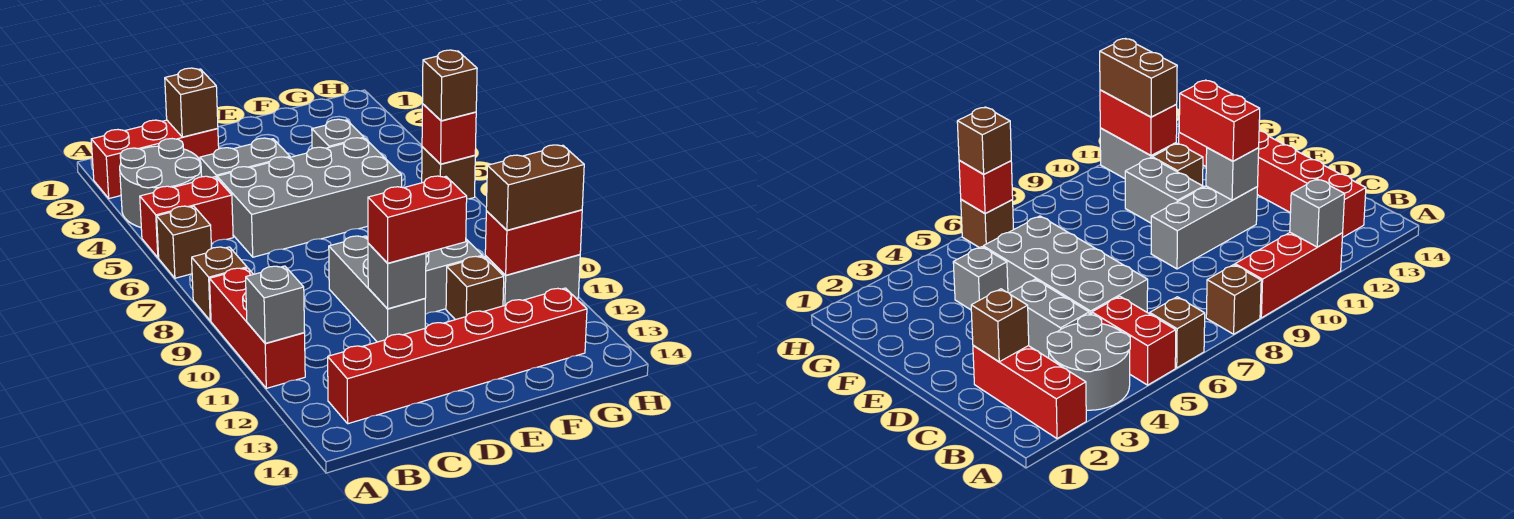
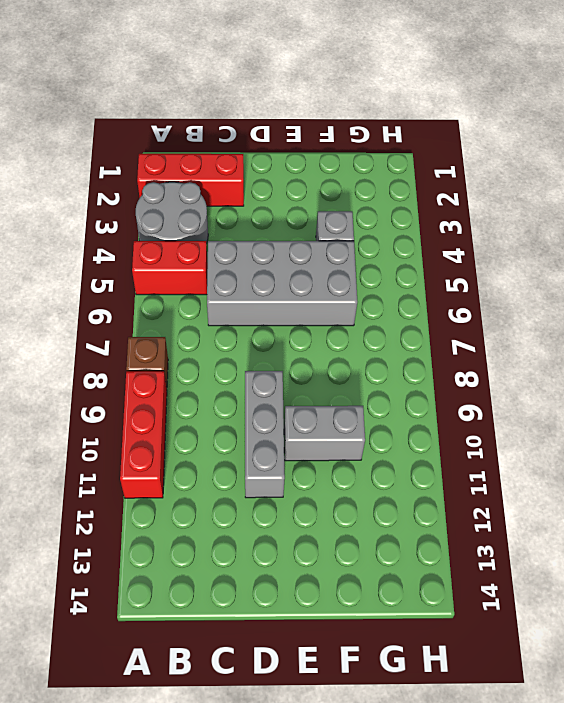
none -> brown 1x1 brick [157,206,212,278]
none -> red 1x6 brick [328,288,587,424]
none -> grey 1x2 brick [200,138,290,178]

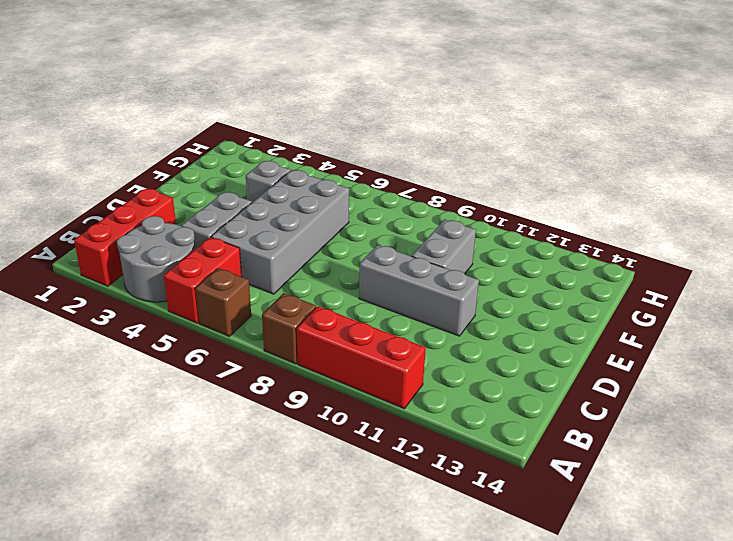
none -> red 1x6 brick [328,288,587,424]
none -> brown 1x1 brick [446,256,504,320]
none -> grey 1x2 brick [485,255,580,306]

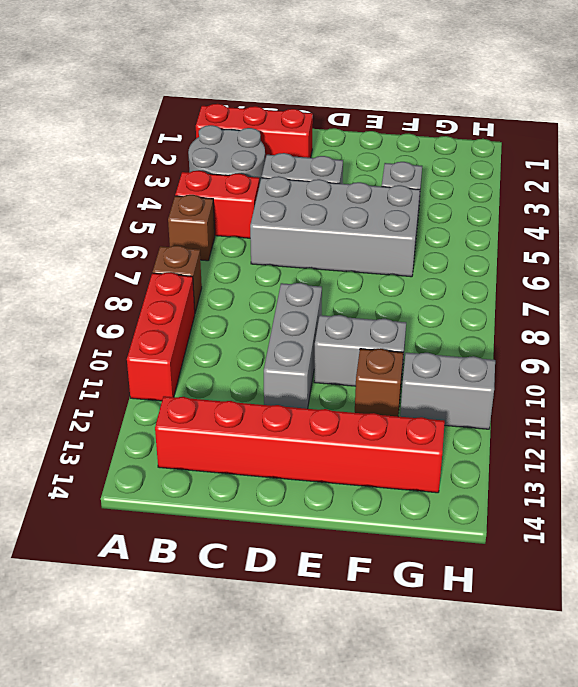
none -> brown 1x1 brick [422,147,475,199]
none -> grey 1x1 brick [246,266,305,343]
none -> brown 1x1 brick [165,68,218,137]

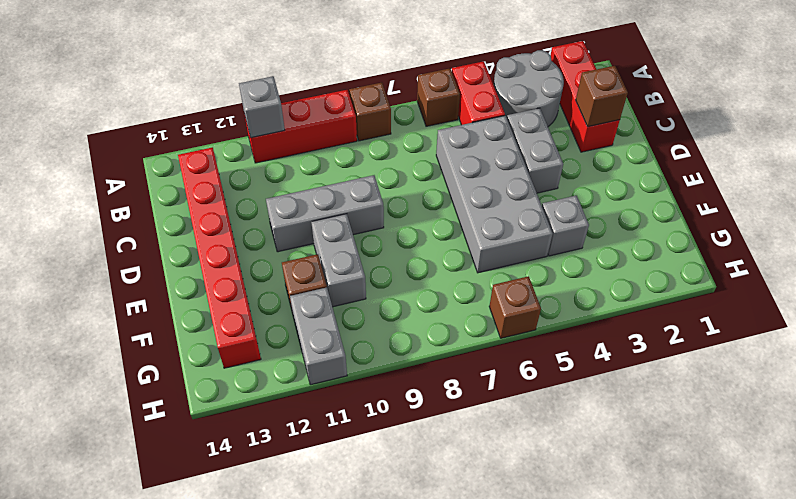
none -> grey 1x1 brick [368,244,426,309]
none -> red 1x2 brick [485,210,582,275]
none -> red 1x1 brick [422,104,476,164]

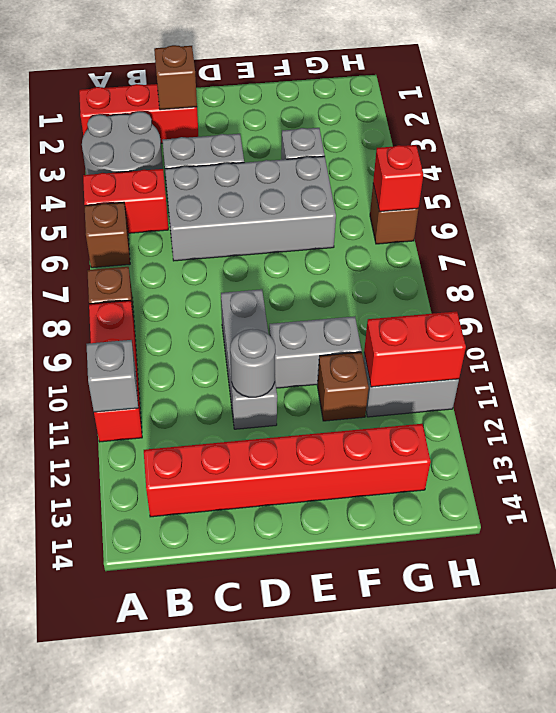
grey 1x1 round brick [230,329,275,397] -> grey 1x1 brick [368,244,426,309]
none -> red 1x2 brick [368,176,467,263]
none -> brown 1x2 brick [486,145,584,230]
none -> brown 1x1 brick [422,50,477,121]

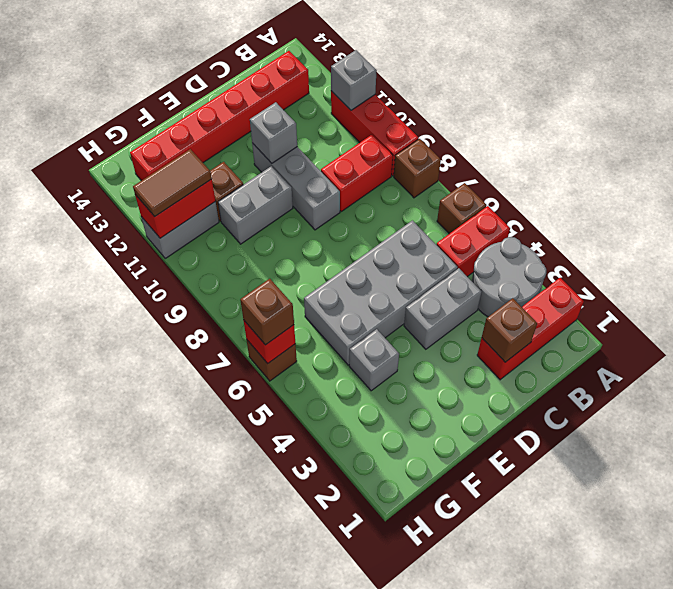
red 1x2 brick [321,135,393,211] -> red 1x2 brick moved to [368,176,467,263]
brown 1x2 tile [133,149,212,217] -> brown 1x2 brick [486,145,584,230]

